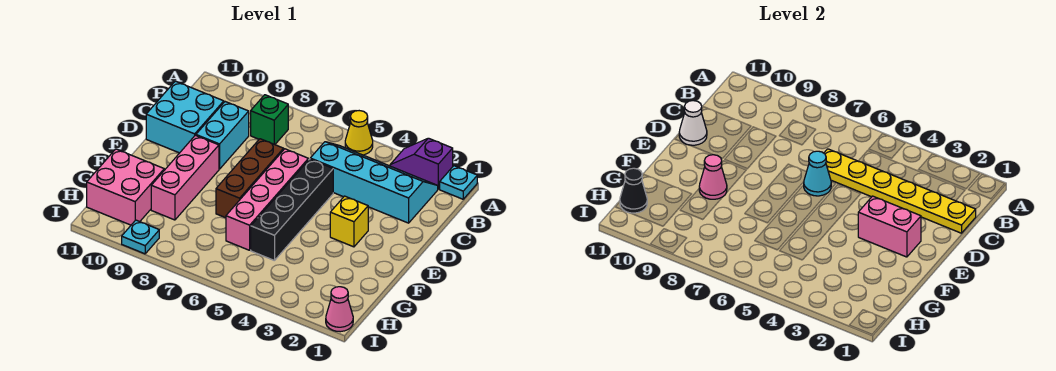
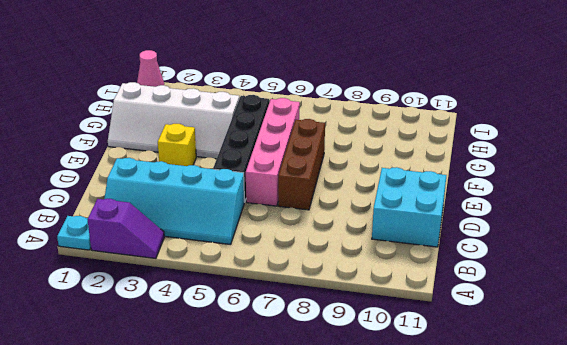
white 2x4 slope [108,82,239,159] -> none
none -> yellow 1x1 cone [345,111,373,155]
none -> green 1x1 brick [251,95,288,145]
none -> cyan 1x2 brick [196,102,249,169]

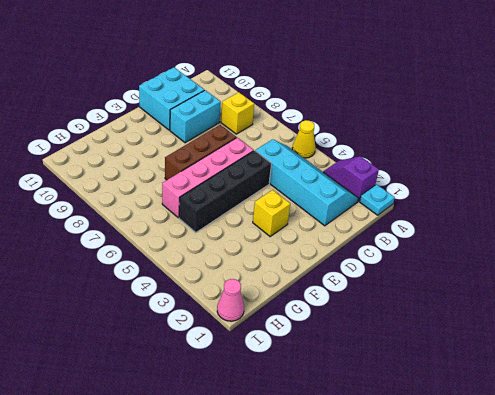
yellow 1x1 brick [221,92,254,134] -> green 1x1 brick [251,95,288,145]
none -> pink 1x3 brick [151,135,219,220]
none -> pink 2x2 brick [87,149,164,225]
none -> cyan 1x1 plate [122,220,159,254]

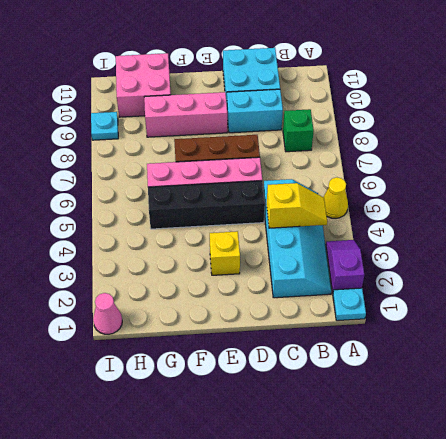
yellow 1x2 slope [267,183,327,228] -> yellow 1x6 plate [824,149,976,233]
none -> cyan 1x1 cone [804,151,831,196]
none -> white 1x1 cone [679,101,707,145]
none -> pink 1x2 brick [858,196,921,257]

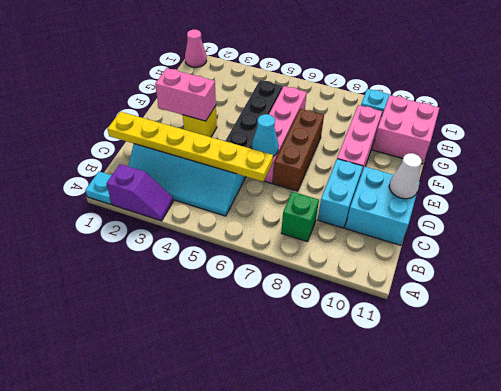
none -> yellow 1x1 cone [345,111,373,155]
none -> pink 1x1 cone [699,155,727,199]
none -> black 1x1 cone [620,168,647,213]

